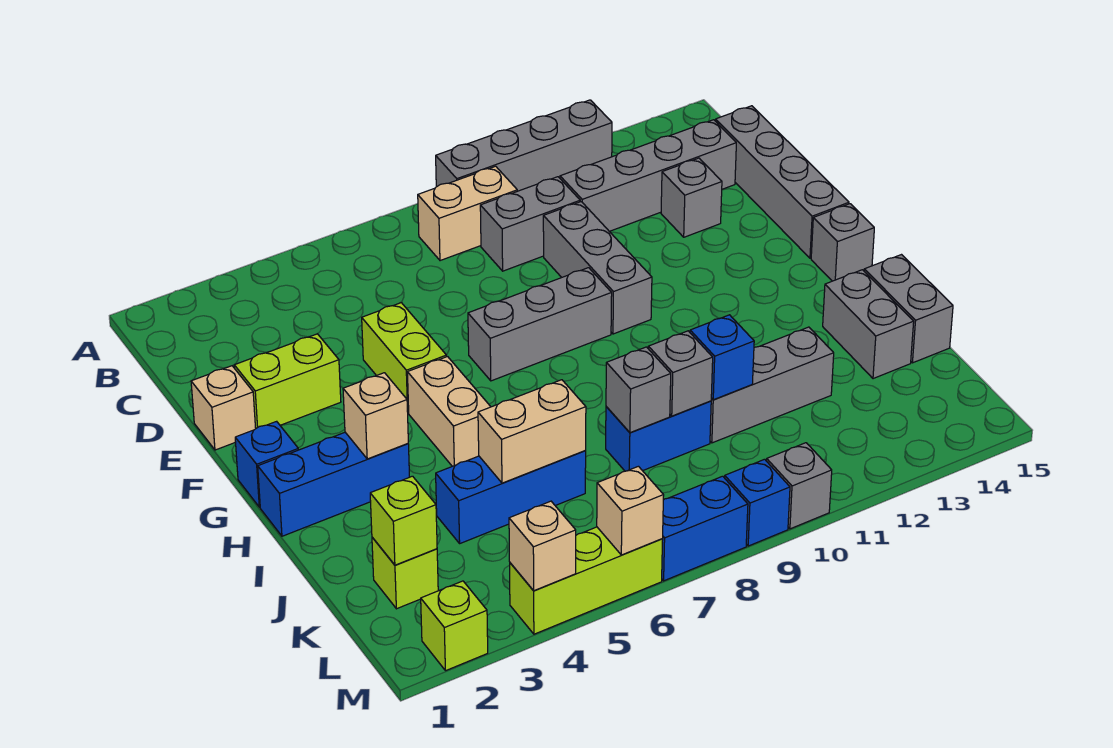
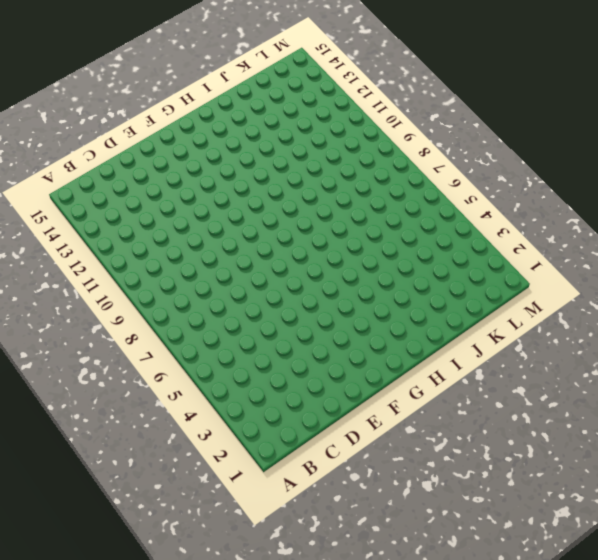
none -> grey 1x4 brick [436,100,612,191]
none -> tan 1x2 brick [418,166,517,261]
none -> grey 1x2 brick [480,177,580,271]
none -> grey 1x4 brick [560,120,736,231]

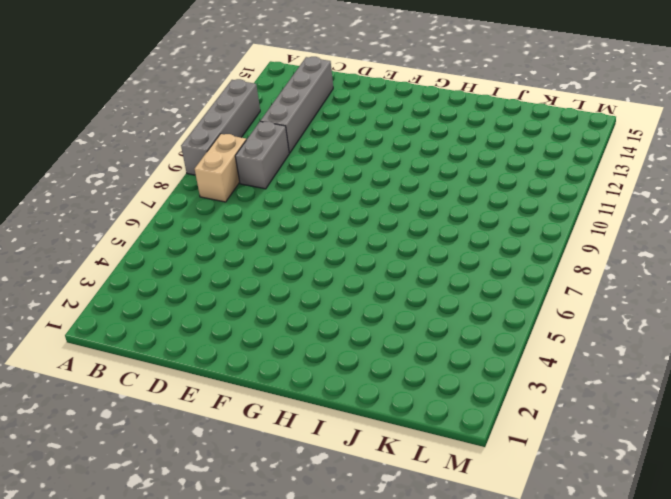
none -> grey 1x4 brick [715,106,849,258]
none -> grey 1x3 brick [543,202,652,334]
none -> grey 1x1 brick [661,158,722,237]
none -> tan 1x1 brick [191,366,256,450]

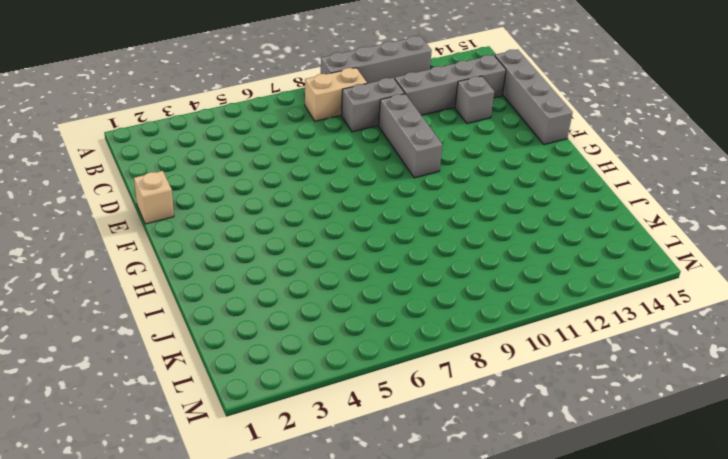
none -> lime 1x2 brick [234,334,341,428]
none -> lime 1x2 brick [362,303,446,413]
none -> grey 1x3 brick [468,268,612,381]
none -> blue 1x1 brick [235,421,298,507]

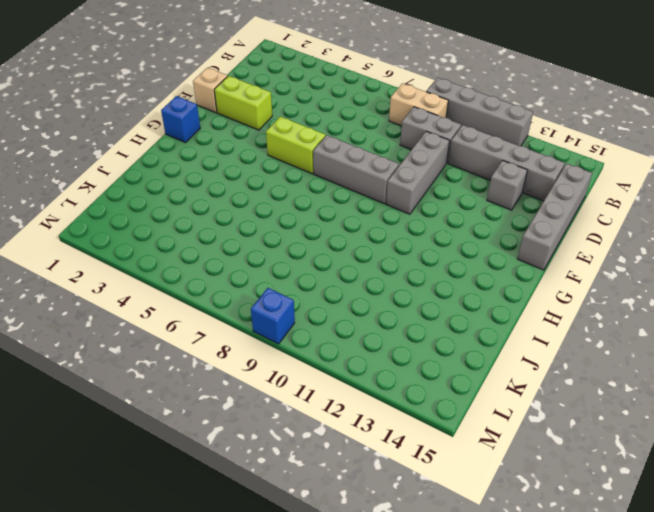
lime 1x2 brick [266,117,326,174] -> lime 1x2 brick turned to [362,303,446,413]
none -> tan 1x2 brick [407,357,491,466]
none -> grey 1x1 brick [811,204,874,281]
none -> blue 1x3 brick [258,432,409,536]
none -> grey 1x2 brick [823,270,914,379]

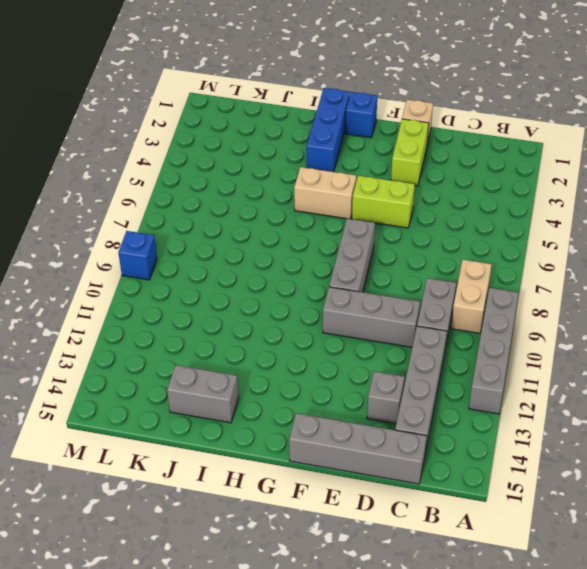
none -> grey 1x1 brick [811,204,874,281]
none -> grey 1x2 brick [864,255,953,363]
none -> blue 1x3 brick [436,451,586,543]
none -> blue 1x2 brick [606,401,711,471]

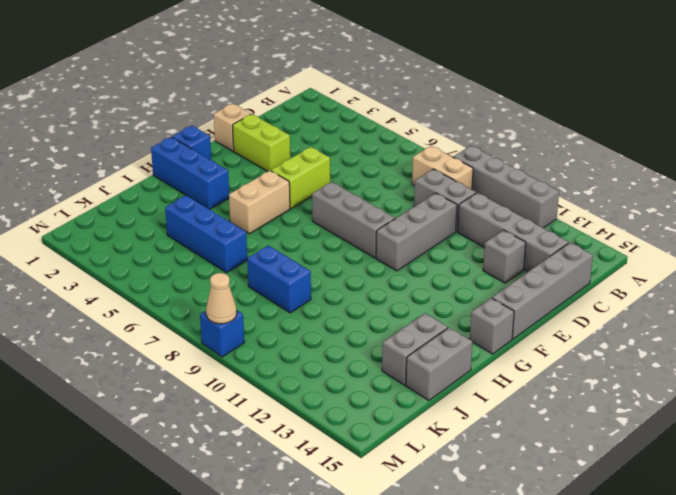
tan 1x1 cone [206,273,237,324] -> none
none -> grey 1x3 brick [710,327,834,443]
none -> lime 1x1 brick [372,537,438,609]
none -> lime 1x1 brick [421,581,488,671]
none -> lime 1x3 brick [510,527,663,634]

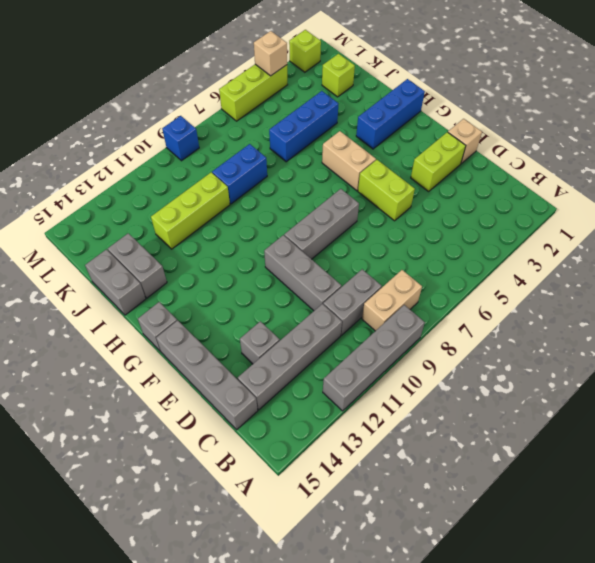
lime 1x3 brick [151,173,230,249] -> grey 1x3 brick [710,327,834,443]
none -> blue 1x1 brick [235,421,298,507]
none -> blue 1x2 brick [662,476,748,581]
none -> grey 1x1 brick [767,443,832,529]
none -> tan 1x1 brick [343,373,408,459]

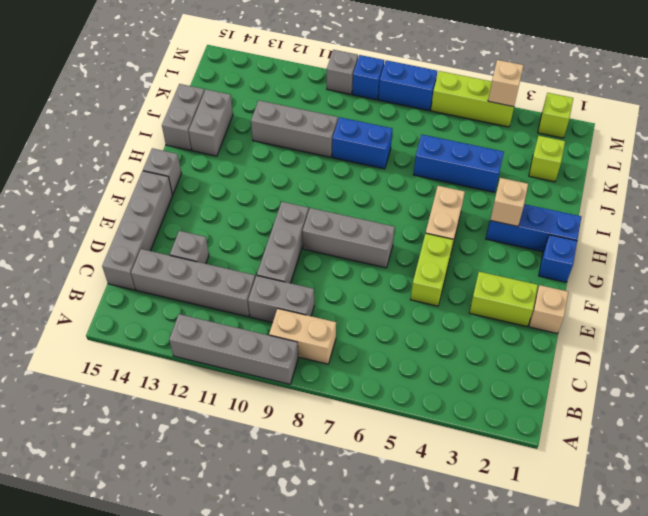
none -> tan 1x2 brick [478,380,586,483]
none -> grey 1x1 brick [606,347,671,433]
none -> grey 1x1 brick [648,331,713,416]
none -> blue 1x1 brick [690,315,754,400]

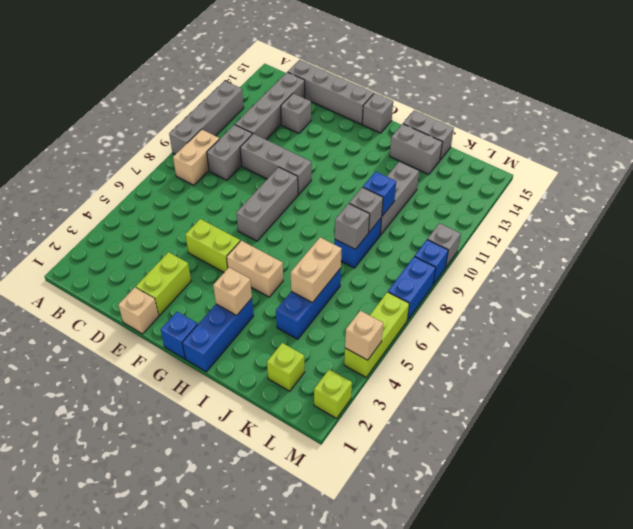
none -> lime 1x1 brick [370,476,437,565]
none -> tan 1x1 brick [597,466,664,555]

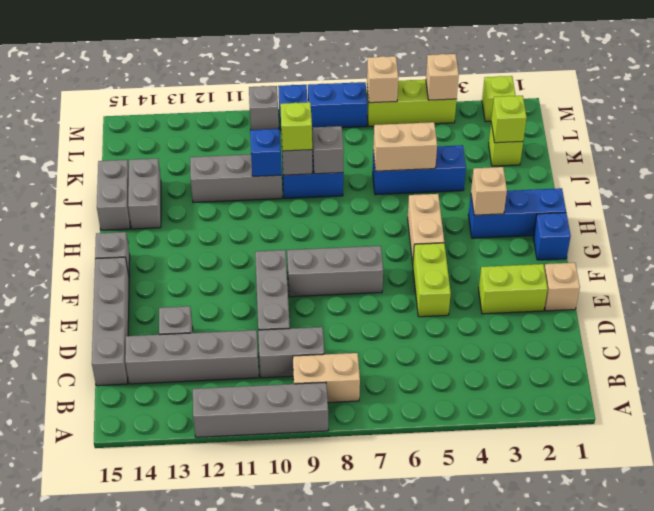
lime 1x1 brick [280,102,312,151] -> none

